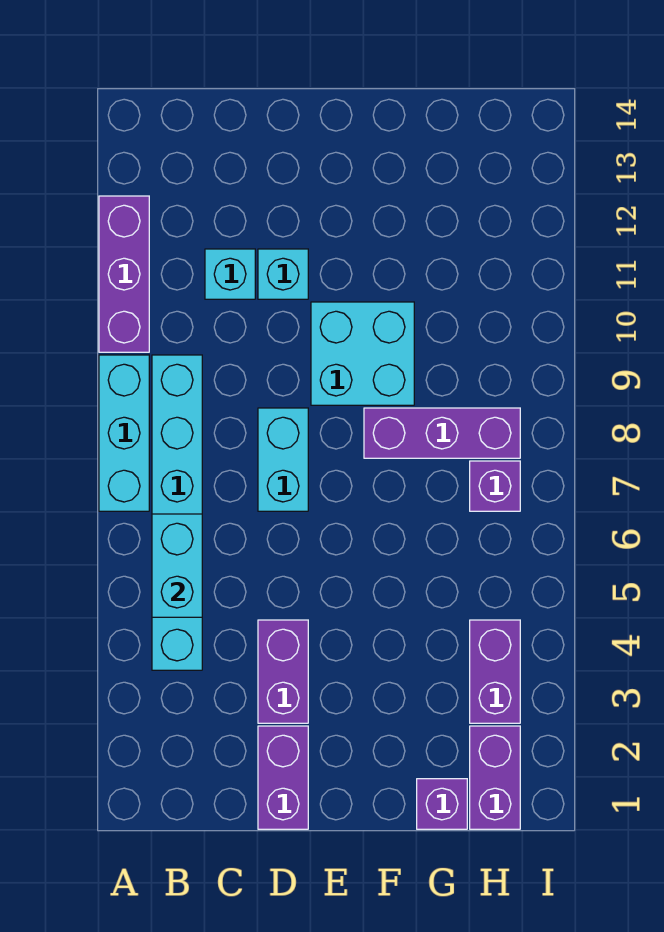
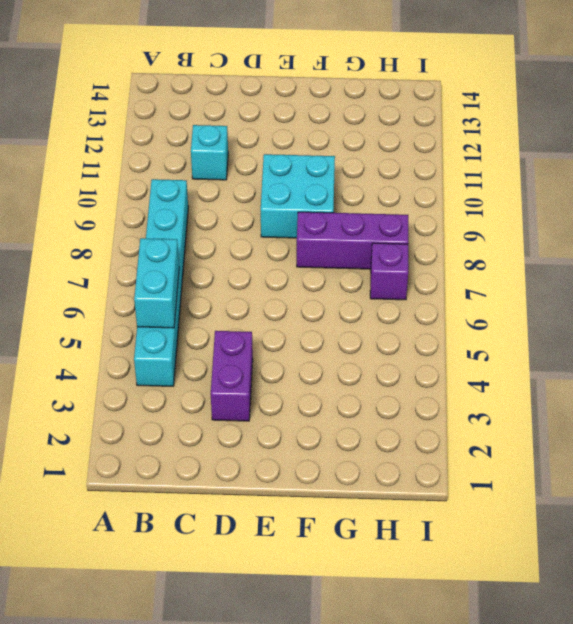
none -> cyan 1x3 brick [99,355,149,511]
none -> purple 1x3 brick [99,196,149,352]
none -> purple 1x2 brick [258,726,308,829]

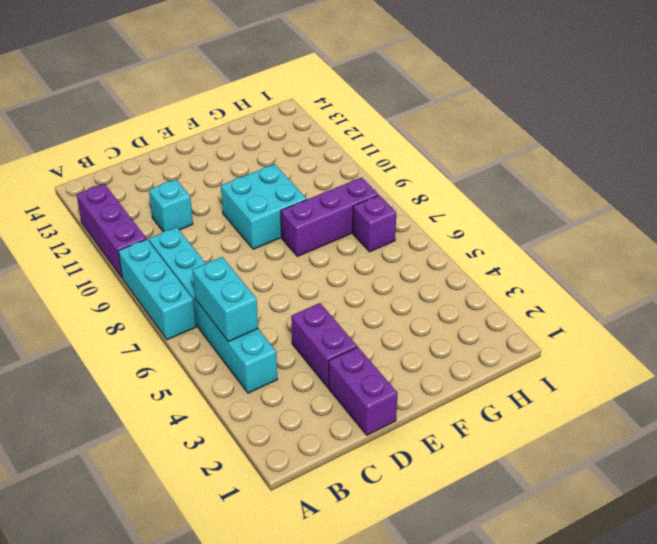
none -> cyan 1x2 brick [258,408,308,511]
none -> cyan 1x1 brick [258,249,308,299]
none -> purple 1x1 brick [417,779,467,829]

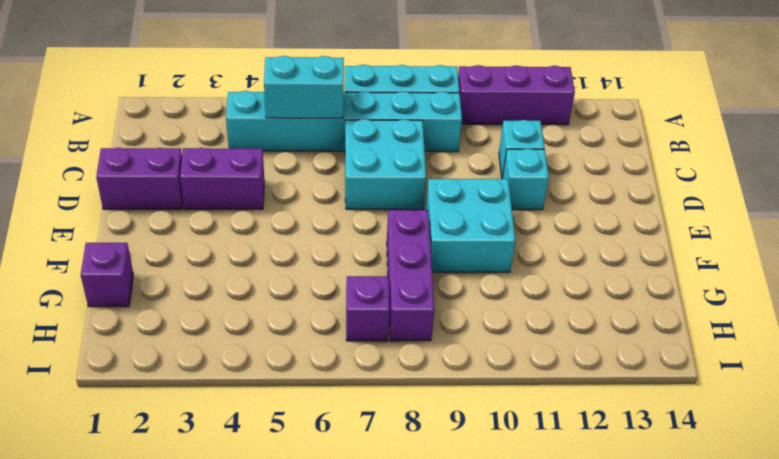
cyan 2x2 brick [345,119,426,210] -> cyan 1x2 brick [258,408,308,511]
none -> purple 1x2 brick [470,726,520,829]
none -> purple 1x2 brick [470,620,520,723]

